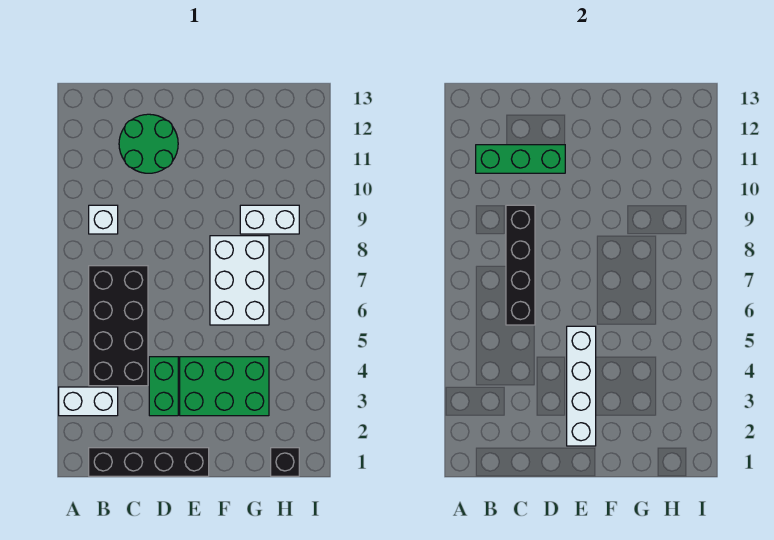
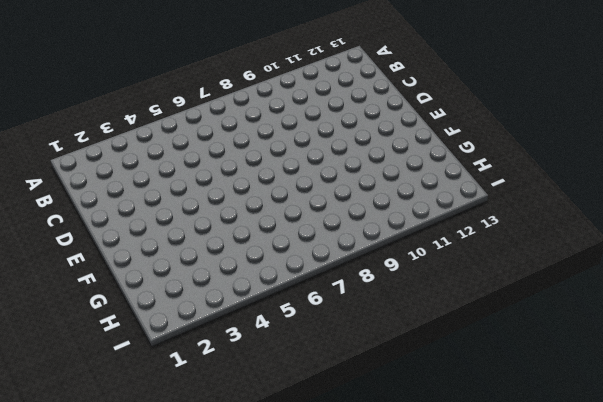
none -> white 1x2 brick [59,387,118,416]
none -> black 1x4 brick [89,448,209,476]
none -> black 2x4 brick [89,266,148,386]

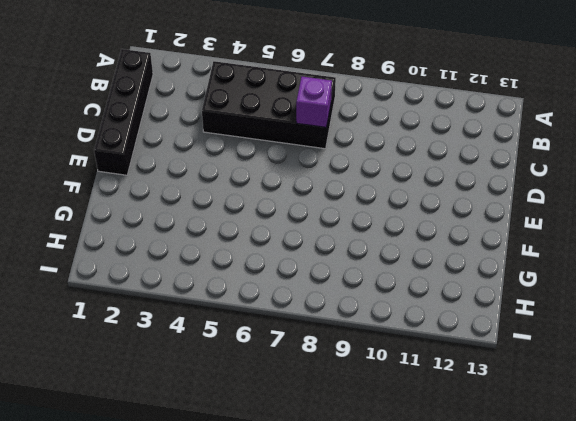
purple 1x1 brick [296,77,332,127] -> black 1x4 brick [506,205,535,325]
none -> white 1x2 brick [59,387,118,416]
none -> white 1x1 brick [89,205,118,234]
none -> green 2x2 round brick [119,114,178,173]

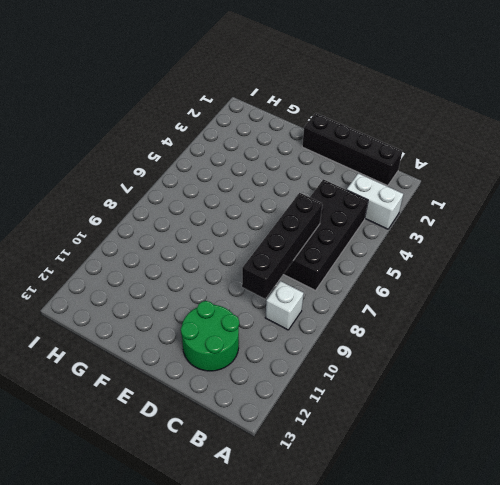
none -> green 1x2 brick [149,357,178,416]
none -> green 2x3 brick [180,357,269,416]
none -> white 2x3 brick [210,236,269,325]

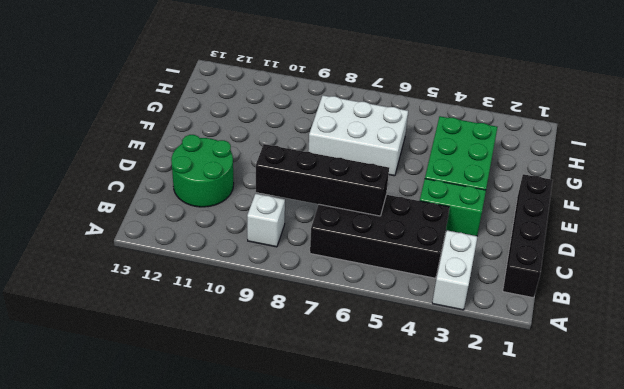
none -> white 1x2 brick [240,205,299,234]
none -> black 1x1 brick [271,448,299,476]
none -> green 1x3 brick [476,145,565,173]

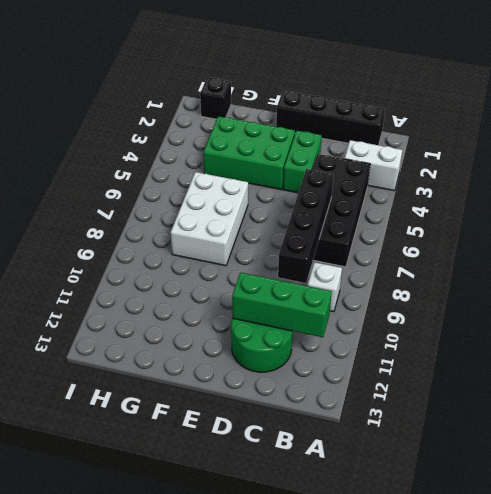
none -> white 1x2 brick [240,205,299,234]
none -> white 1x4 brick [567,326,596,446]

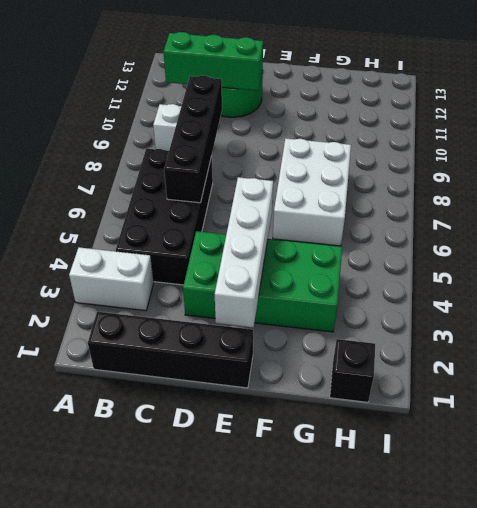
none -> white 1x2 brick [240,205,299,234]

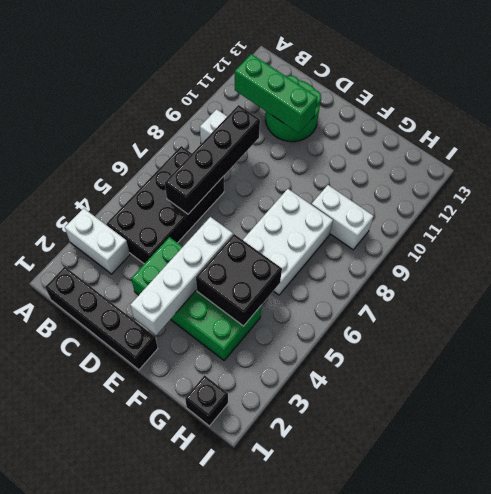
black 2x2 brick [196,234,282,326] -> none

